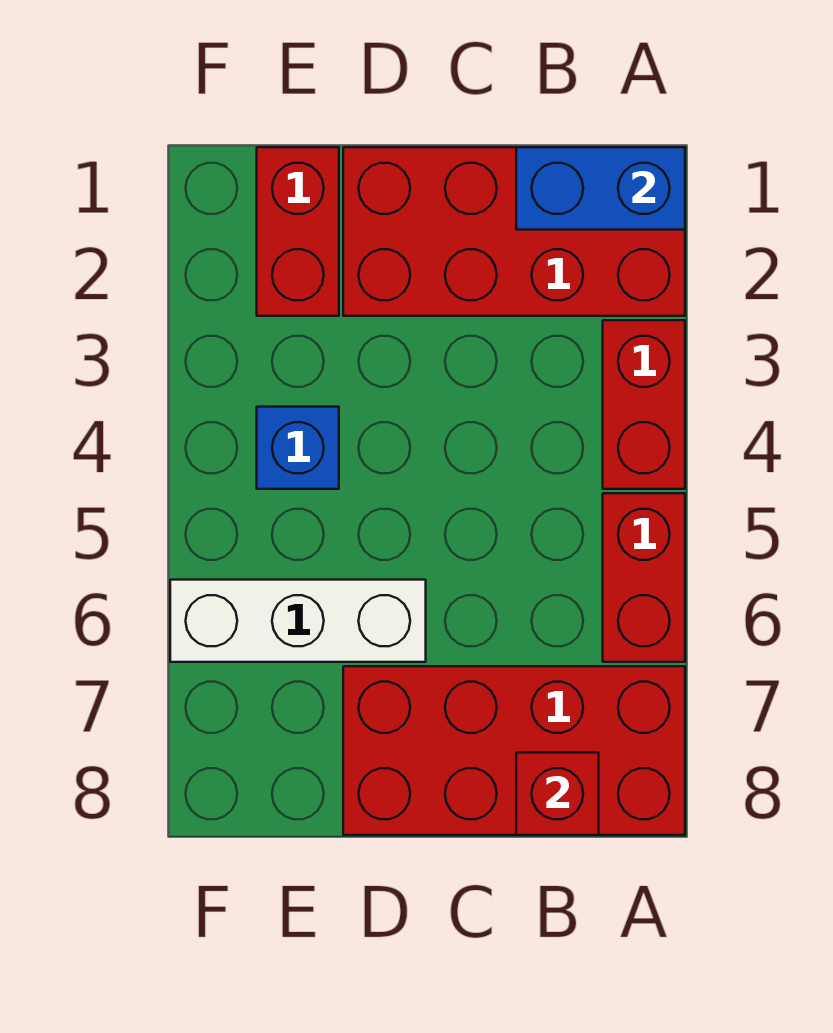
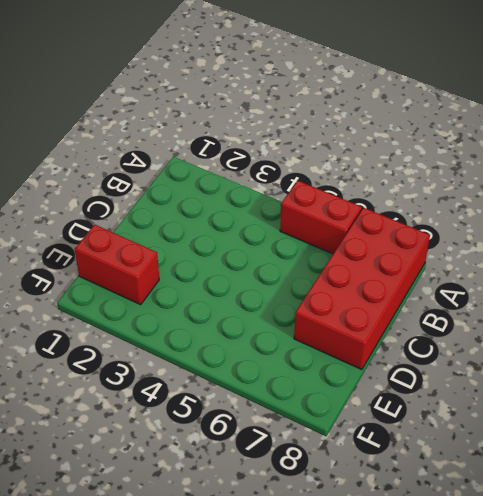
none -> red 2x4 brick [343,147,685,316]
none -> red 1x2 brick [603,320,685,489]

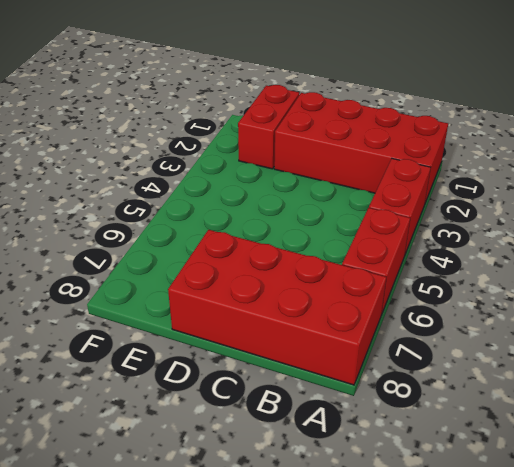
none -> white 1x3 brick [170,580,426,662]
none -> blue 1x1 brick [257,407,339,489]

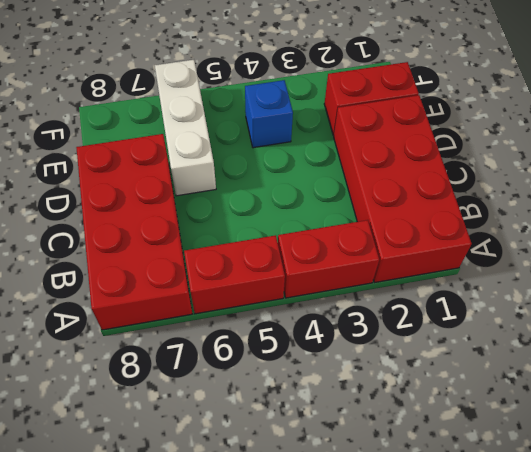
none -> blue 1x2 brick [516,147,685,230]
none -> red 1x1 brick [516,753,599,835]

